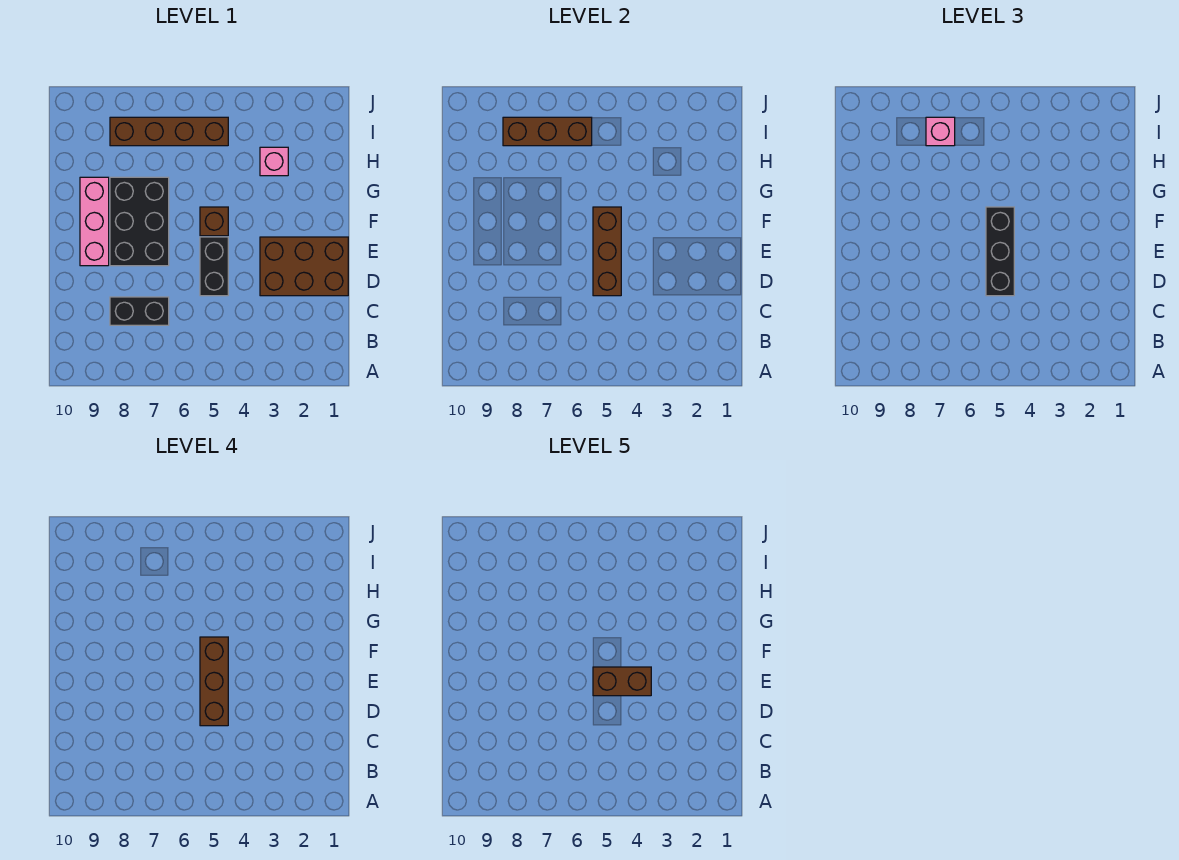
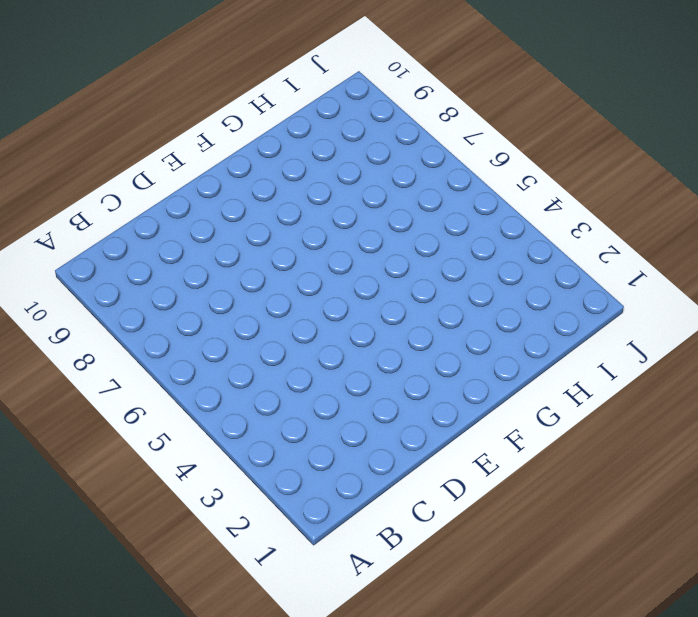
none -> black 1x2 brick [110,297,169,325]
none -> brown 2x3 brick [260,237,348,296]
none -> black 1x2 brick [200,237,228,296]

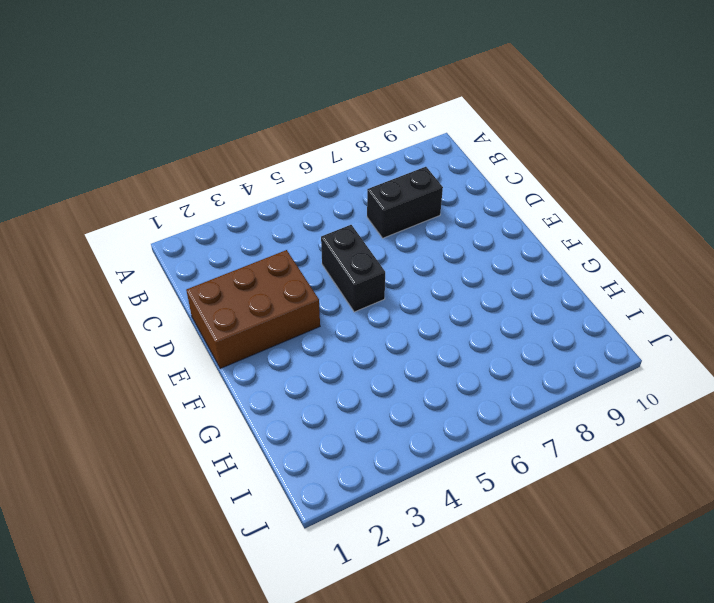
none -> black 2x3 brick [110,177,169,266]
none -> pink 1x3 brick [80,177,109,266]
none -> brown 1x1 brick [200,207,228,236]

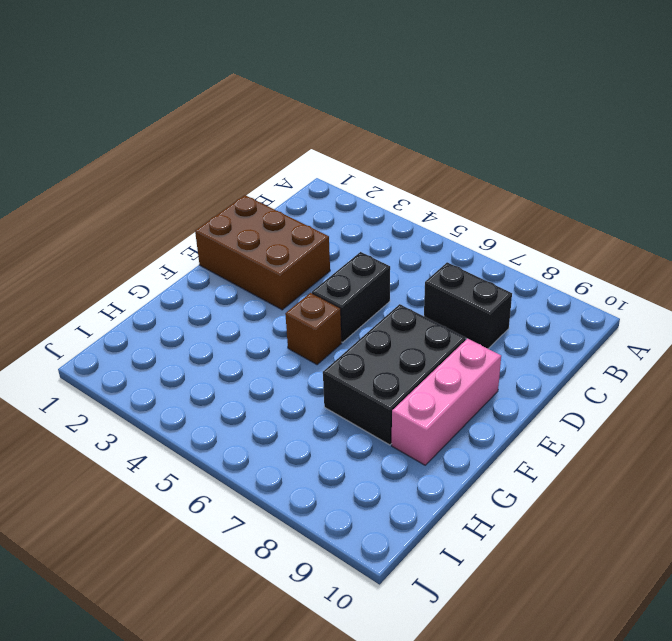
none -> pink 1x1 brick [260,147,288,176]
none -> brown 1x4 brick [110,117,228,146]
none -> brown 1x3 brick [593,207,621,296]

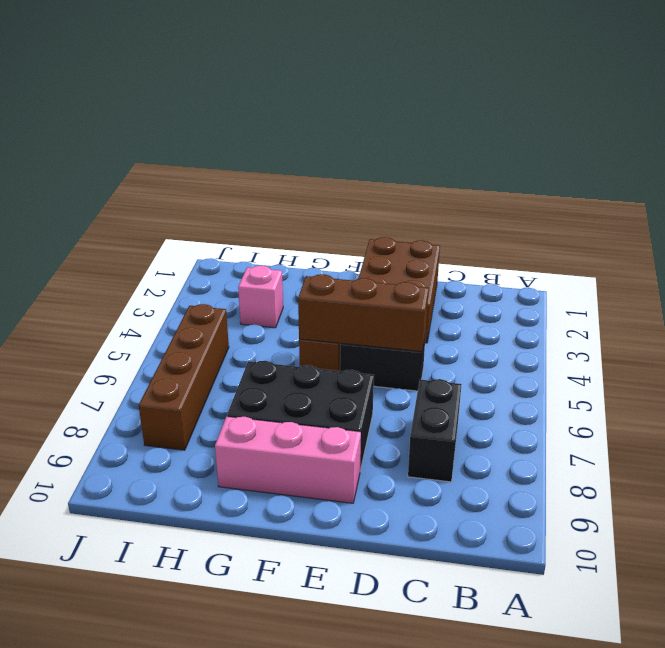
none -> brown 1x3 brick [503,117,592,146]
none -> black 1x3 brick [986,207,1014,296]
none -> pink 1x1 brick [926,117,955,146]

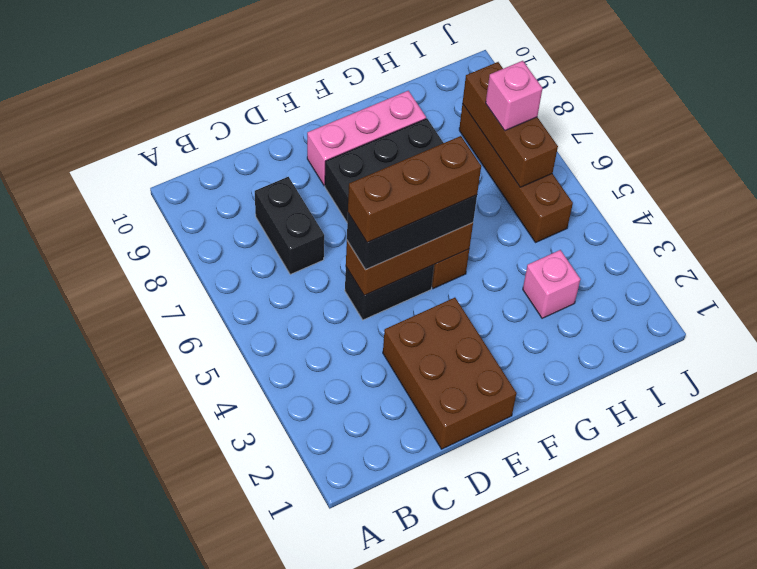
none -> brown 1x2 brick [593,667,651,696]

